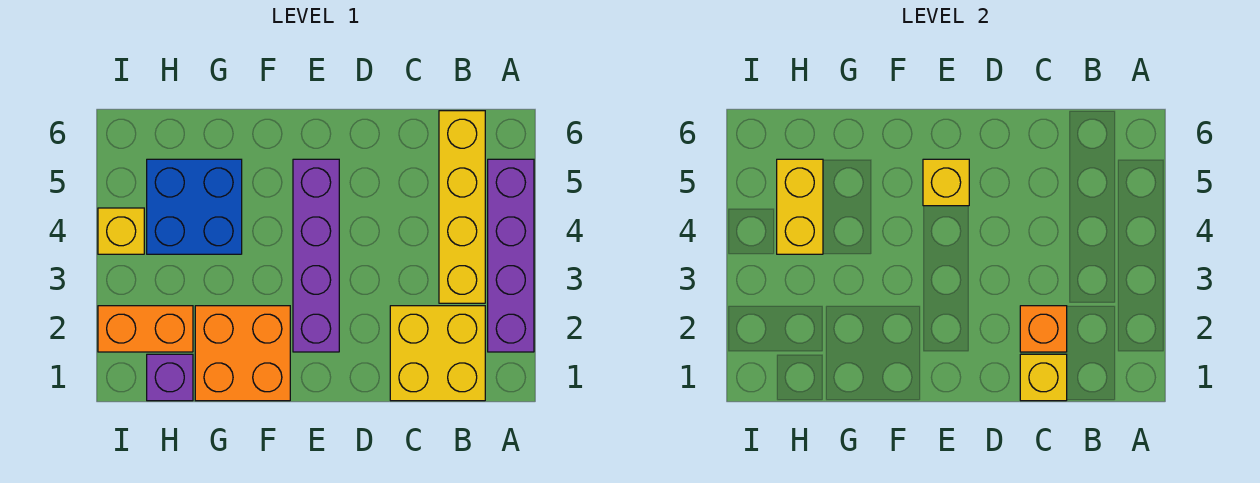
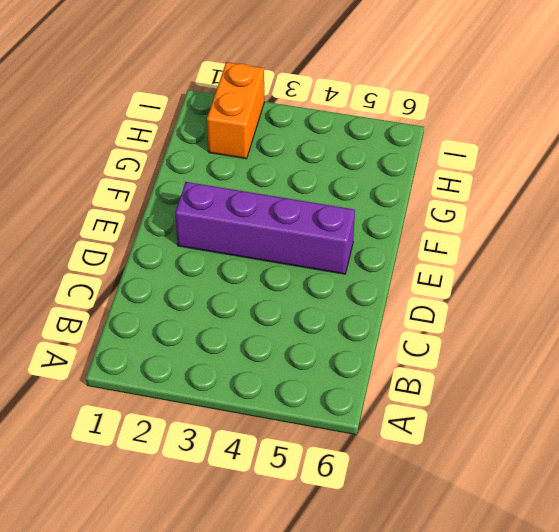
none -> purple 1x4 brick [488,159,534,352]
none -> yellow 2x2 brick [390,306,485,401]
none -> yellow 1x4 brick [439,111,485,303]

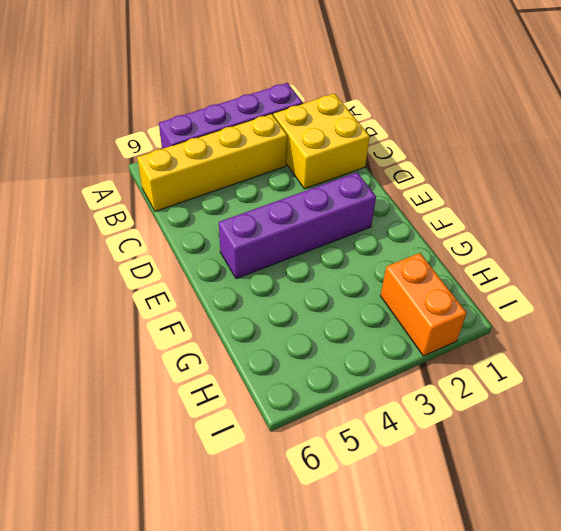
none -> orange 2x2 brick [195,306,290,401]
none -> blue 2x2 brick [147,159,242,254]
none -> purple 1x1 brick [147,354,193,401]

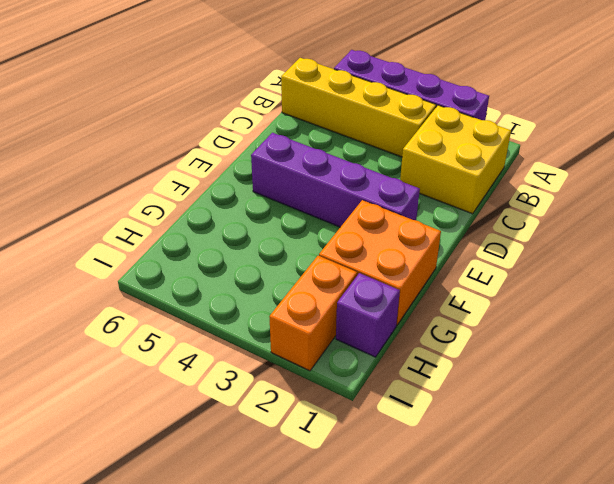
none -> blue 2x2 brick [147,159,242,254]
none -> yellow 1x1 brick [98,208,144,254]
none -> yellow 1x1 brick [1020,354,1067,401]

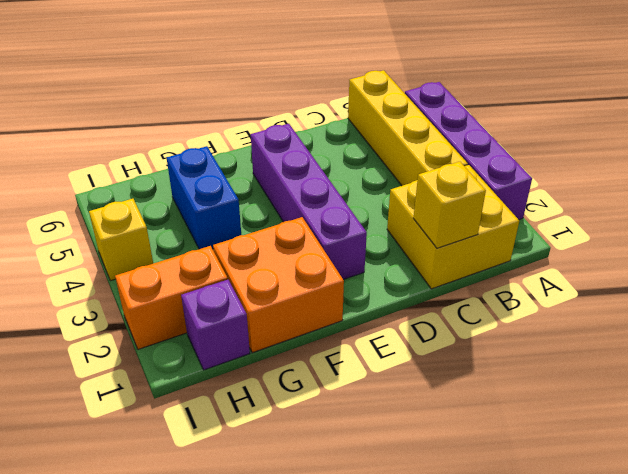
blue 1x2 brick [167,146,241,249] -> blue 2x2 brick [147,159,242,254]
none -> orange 1x1 brick [1020,306,1067,352]
none -> yellow 1x1 brick [923,159,969,206]
none -> yellow 1x2 brick [777,159,823,254]

